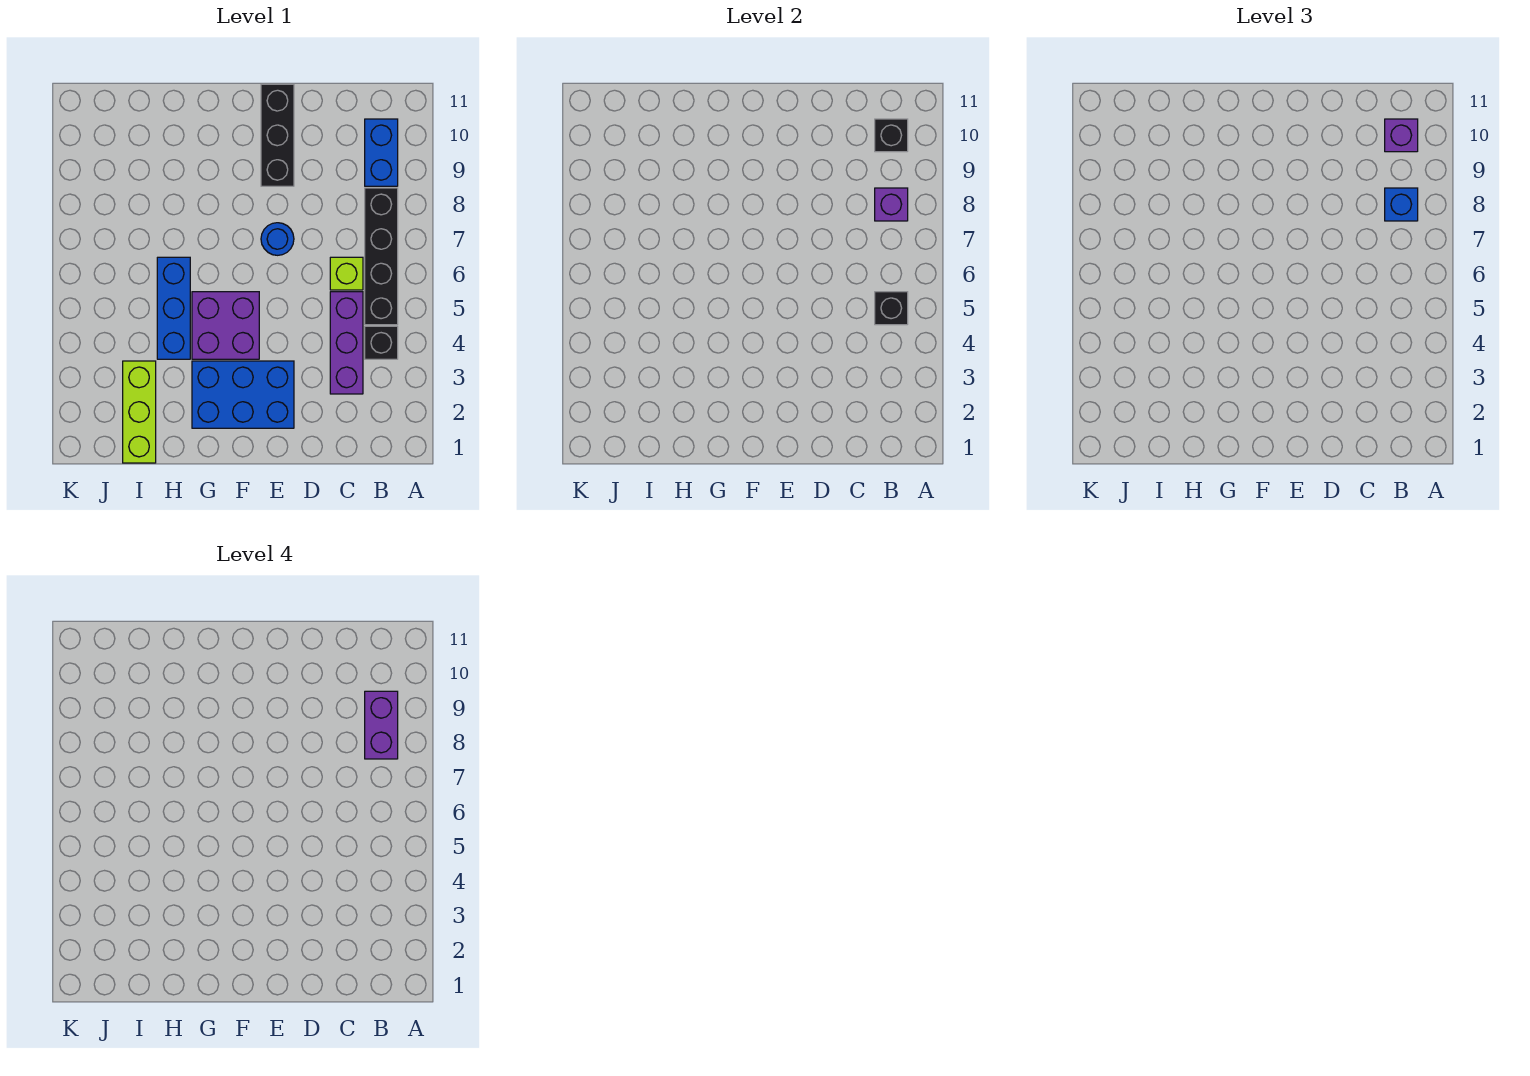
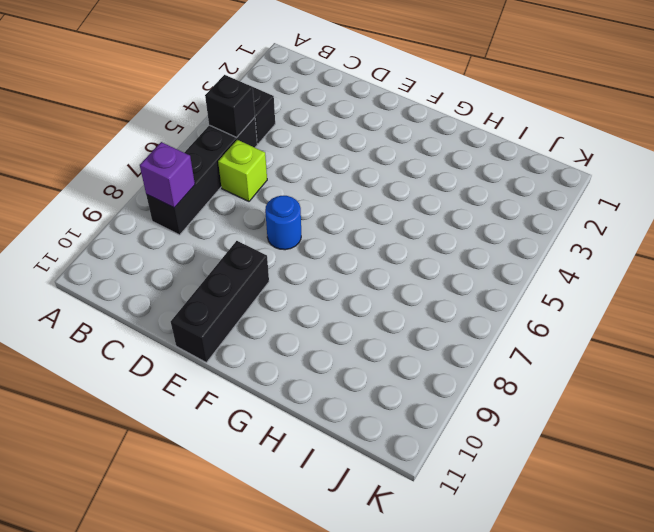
none -> blue 1x2 brick [365,119,398,186]
none -> purple 1x3 brick [330,292,363,394]
none -> blue 2x3 brick [192,361,294,428]

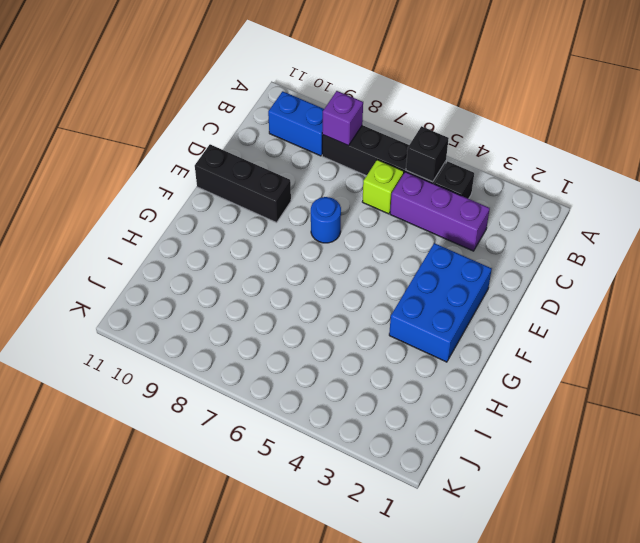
none -> purple 2x2 brick [192,292,259,359]
none -> blue 1x3 brick [157,257,190,359]
none -> lime 1x3 brick [123,361,156,463]

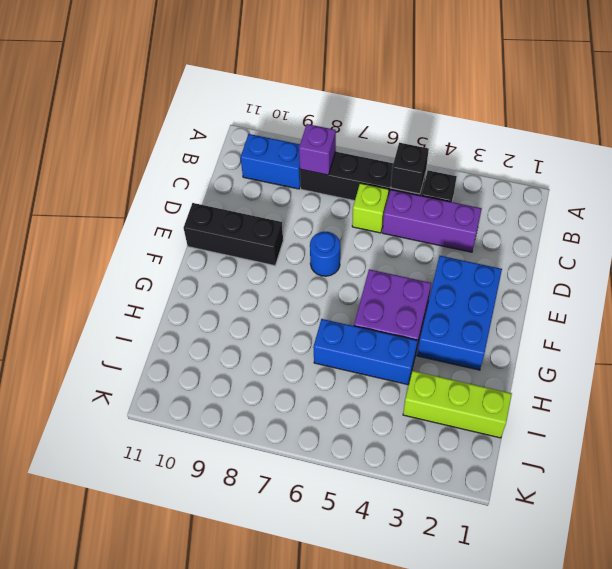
none -> black 1x1 brick [875,119,908,152]
none -> blue 1x1 brick [1385,188,1418,221]
none -> purple 1x1 brick [1385,119,1418,152]

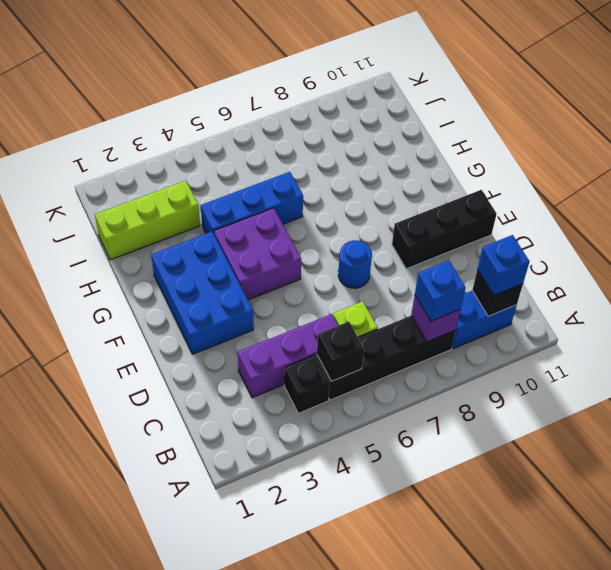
blue 1x1 brick [477,235,530,295] -> purple 1x1 brick [1385,119,1418,152]
none -> purple 1x2 brick [365,691,398,759]

